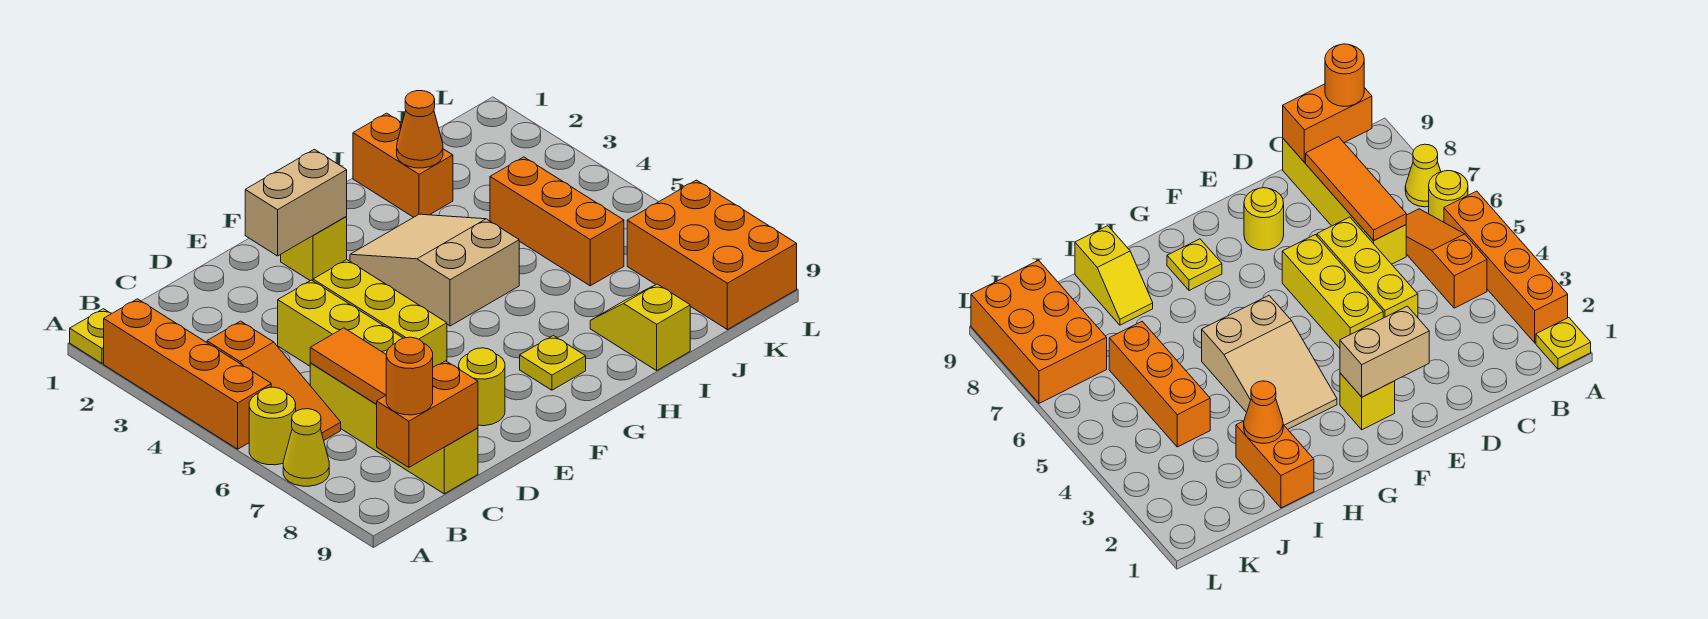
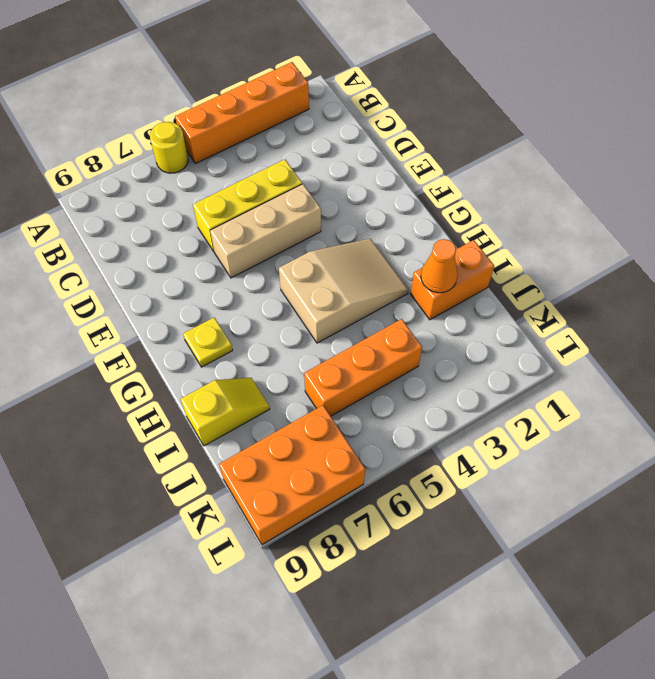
tan 1x3 brick [210,184,321,278] -> yellow 1x3 brick [313,260,447,367]
none -> yellow 1x1 plate [70,309,112,363]
none -> yellow 1x1 cone [283,409,329,486]
none -> orange 1x3 slope [207,321,341,440]

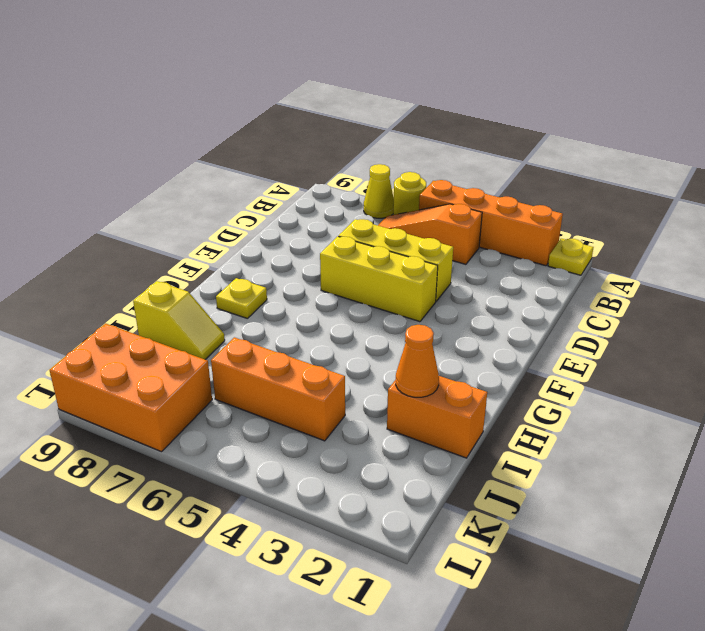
none -> yellow 1x4 brick [310,363,478,494]
none -> yellow 1x1 round brick [459,348,505,426]
none -> yellow 1x1 brick [281,217,347,281]

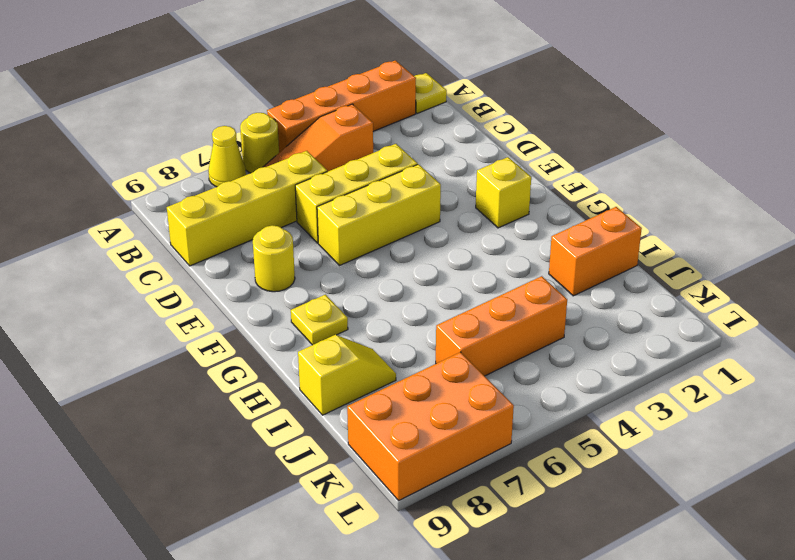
none -> tan 2x3 slope [350,214,519,326]
none -> orange 1x2 brick [377,361,478,467]
none -> orange 1x3 tile [310,328,386,404]

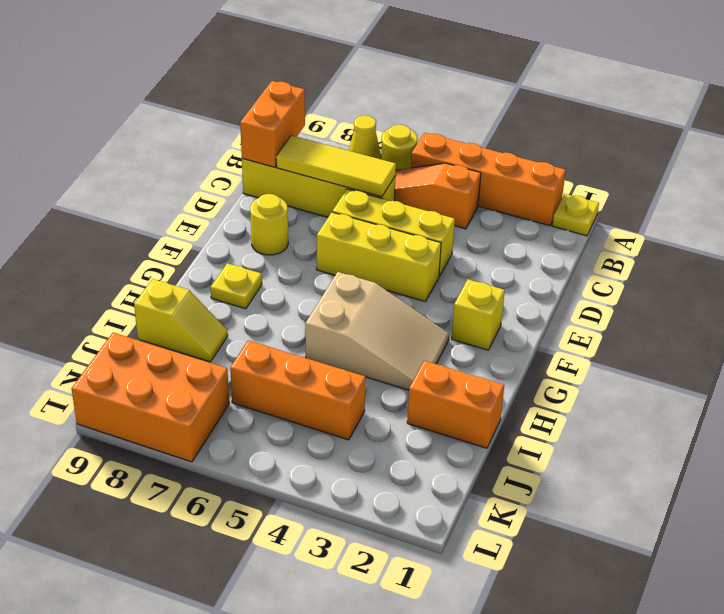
yellow 1x3 tile [276,135,396,197] -> orange 1x3 tile [310,328,386,404]
none -> tan 1x2 brick [245,149,347,256]
none -> orange 1x1 cone [397,91,443,168]
none -> orange 1x1 round brick [386,337,433,415]

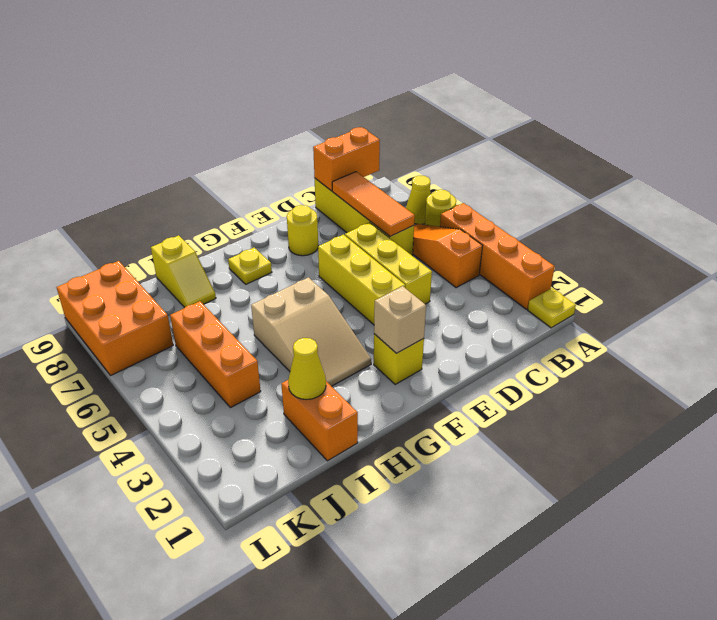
tan 1x1 brick [374,286,426,353] -> tan 1x2 brick [245,149,347,256]
yellow 1x1 cone [288,338,326,399] -> orange 1x1 cone [397,91,443,168]
none -> orange 1x1 round brick [386,337,433,415]

